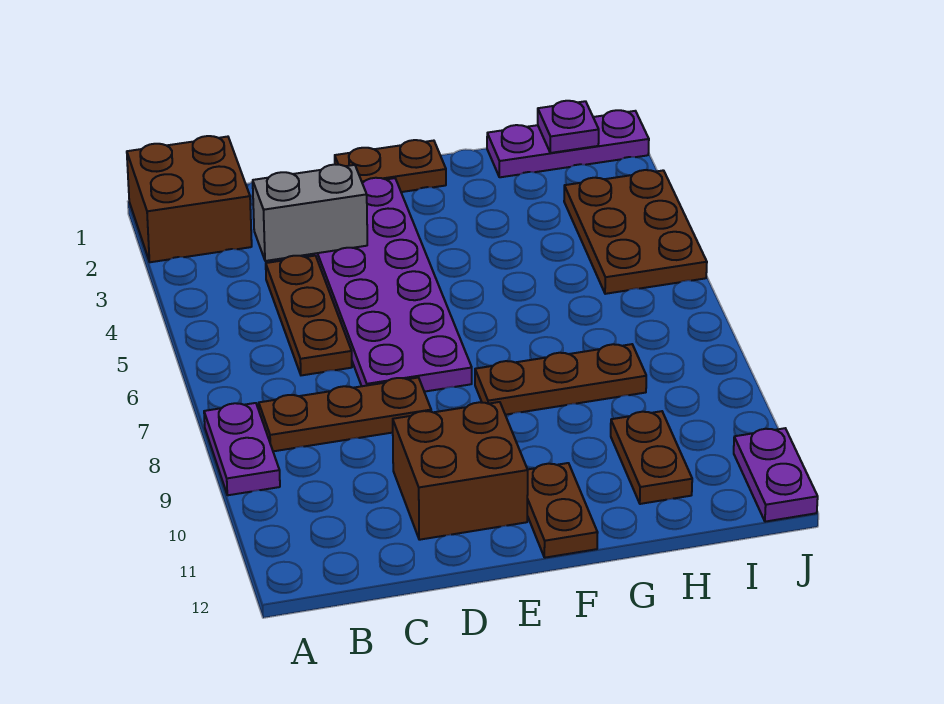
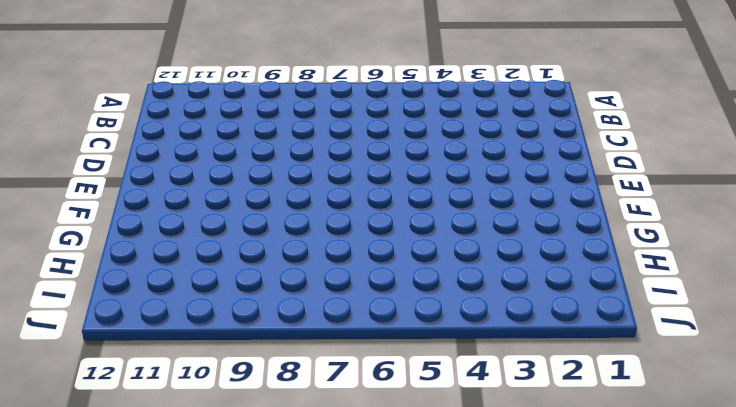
none -> brown 2x2 brick [127,136,252,262]
none -> purple 1x2 plate [204,403,280,495]
none -> brown 1x3 plate [259,378,431,451]

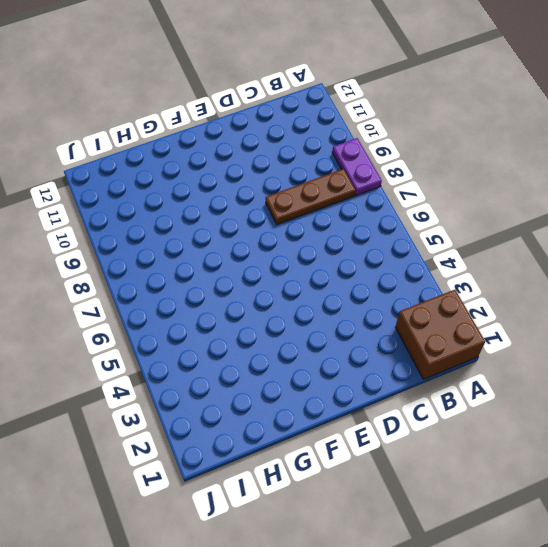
none -> brown 1x3 plate [266,256,352,375]
none -> purple 2x6 plate [312,178,472,392]
none -> brown 2x2 brick [393,402,528,540]

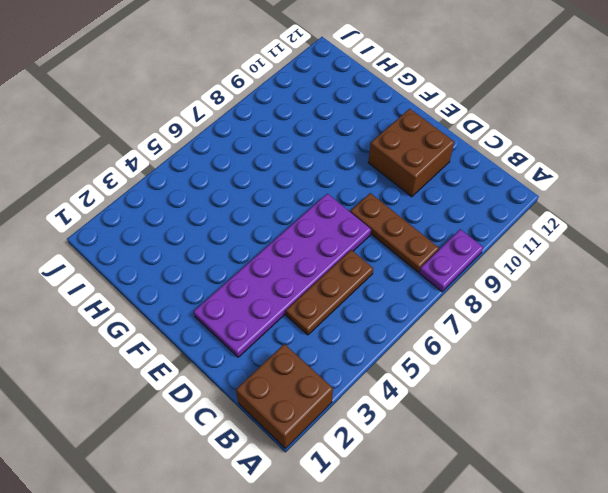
none -> brown 1x2 plate [335,140,446,192]
none -> brown 1x3 plate [475,344,646,415]
none -> brown 1x2 plate [527,463,598,558]

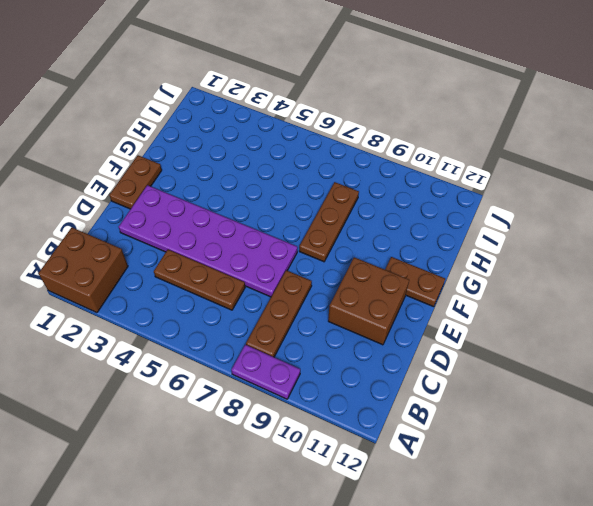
none -> purple 1x3 plate [487,110,649,177]
none -> brown 1x2 plate [611,411,692,504]
none -> brown 2x3 plate [564,170,707,294]

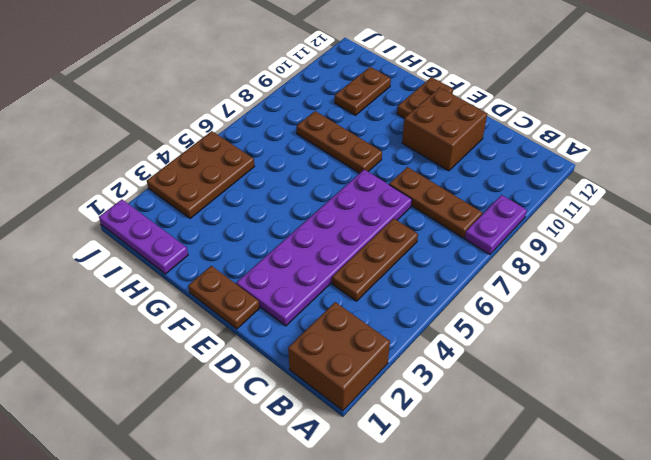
none -> purple 1x2 plate [734,428,818,522]
none -> grey 1x2 brick [253,165,367,261]
none -> purple 1x1 plate [538,101,599,153]

